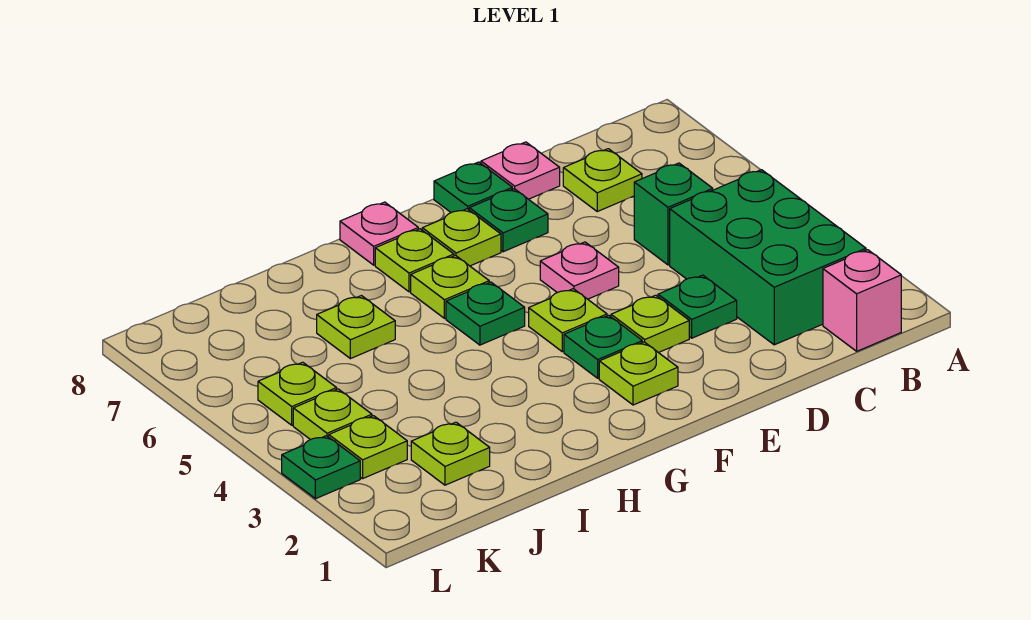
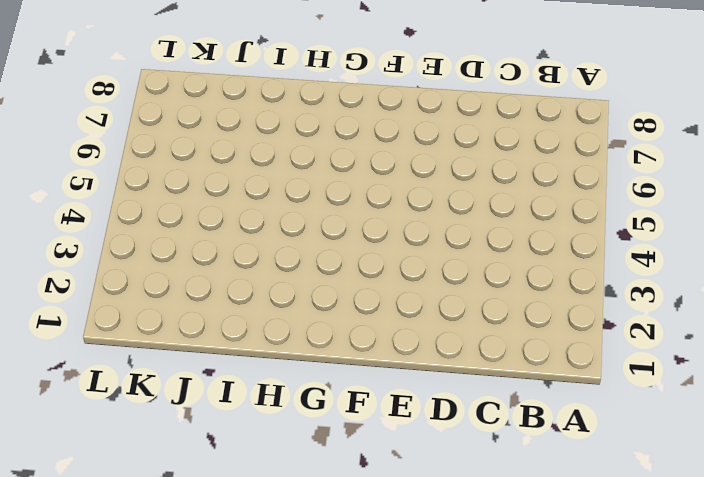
none -> pink 1x1 brick [823,250,901,351]
none -> green 2x3 brick [670,170,866,345]
none -> green 1x1 brick [634,163,713,265]

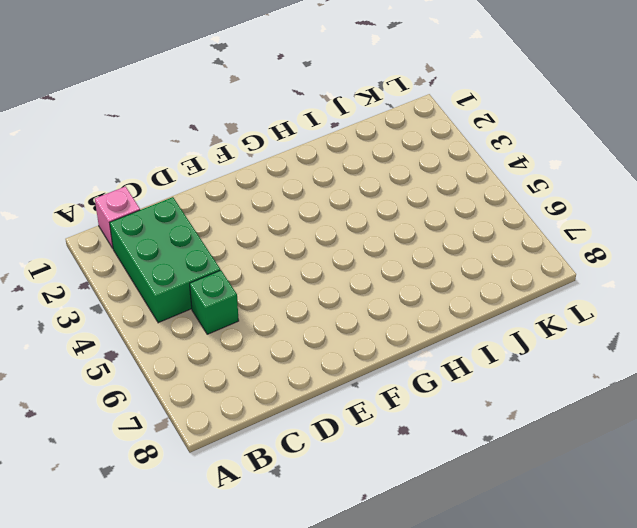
none -> lime 1x1 plate [563,149,642,211]
none -> green 1x1 plate [658,275,737,338]
none -> pink 1x1 plate [481,142,560,199]

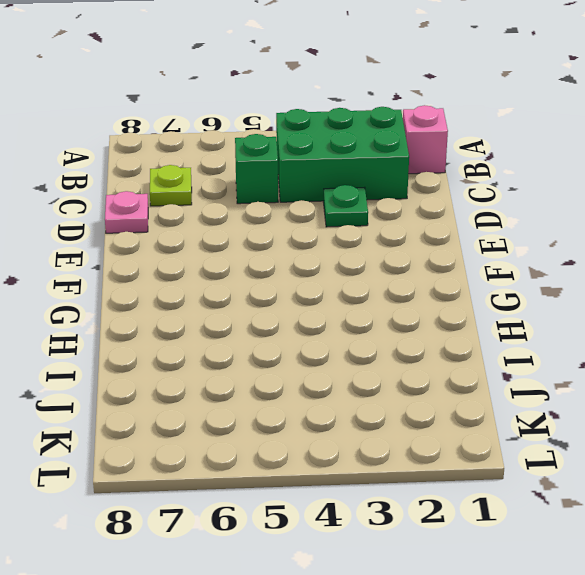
none -> lime 1x1 plate [611,295,689,353]
none -> pink 1x1 plate [540,242,619,299]
none -> green 1x1 plate [469,189,548,252]

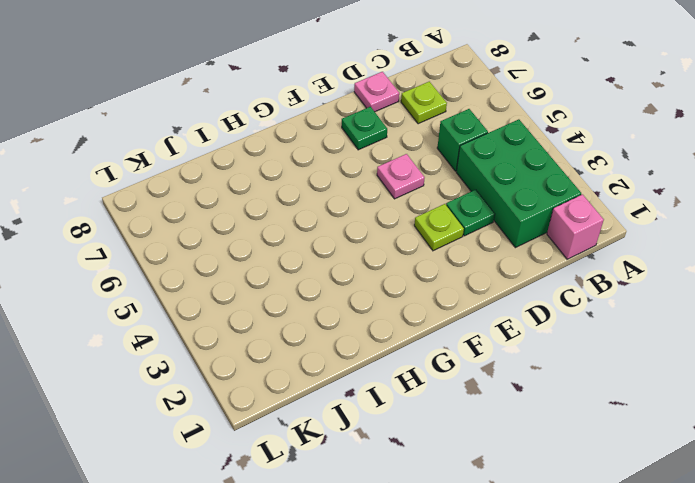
none -> green 1x1 plate [434,162,512,213]
none -> lime 1x1 plate [599,342,678,405]
none -> green 1x1 plate [564,315,642,378]

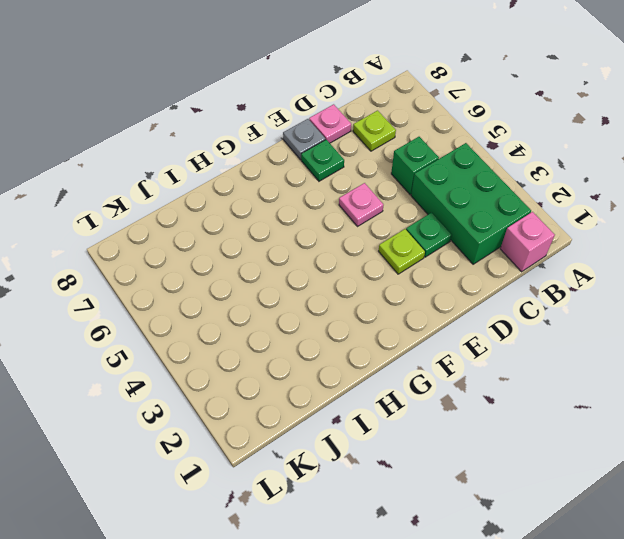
grey 1x1 plate [283,119,325,160] -> green 1x1 plate [434,162,512,213]
none -> lime 1x1 plate [599,342,678,405]
none -> green 1x1 plate [564,315,642,378]
none -> lime 1x1 plate [529,289,607,352]

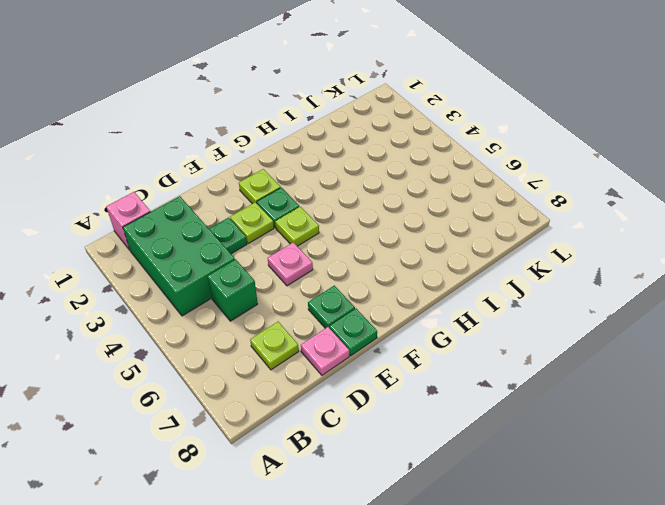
none -> lime 1x1 plate [422,209,501,266]
none -> green 1x1 plate [446,282,525,345]
none -> lime 1x1 plate [411,256,489,318]

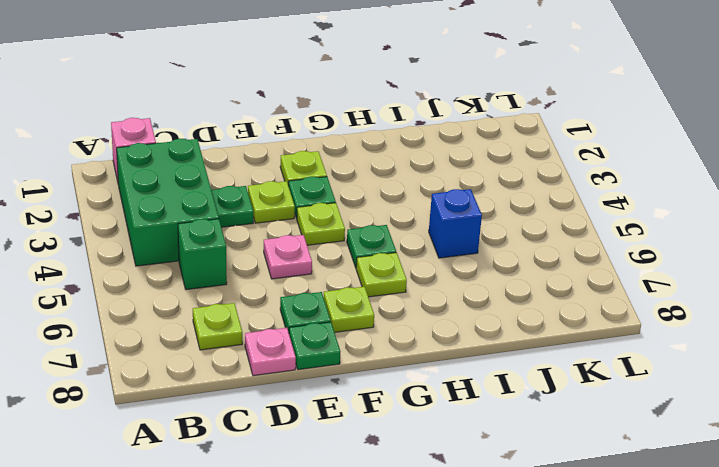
blue 1x1 brick [429,189,482,258] -> none
none -> lime 1x1 plate [375,229,454,292]
none -> pink 1x1 plate [340,202,418,265]
none -> lime 1x1 plate [317,296,395,359]

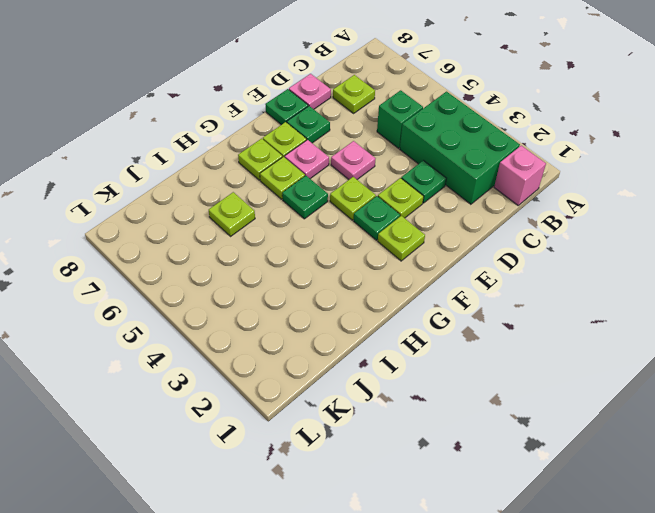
pink 1x1 plate [285,140,329,179] -> pink 1x1 plate moved to [340,202,418,265]
none -> lime 1x1 plate [411,422,490,485]
none -> lime 1x1 plate [329,416,407,479]
none -> lime 1x1 plate [293,389,372,440]

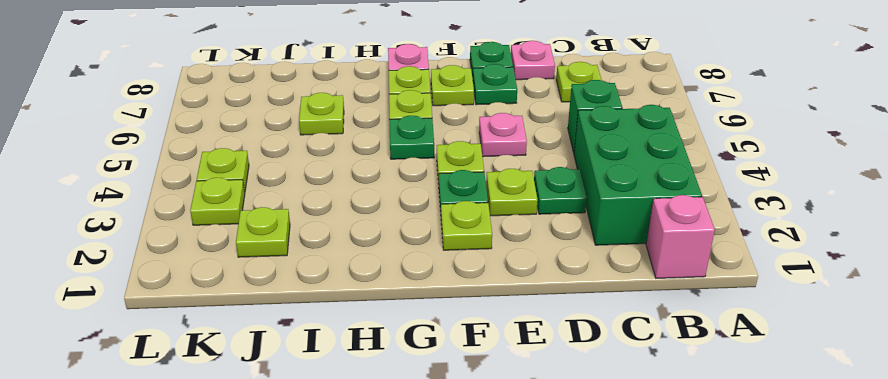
none -> lime 1x1 plate [258,362,337,425]
none -> green 1x1 plate [282,436,360,499]

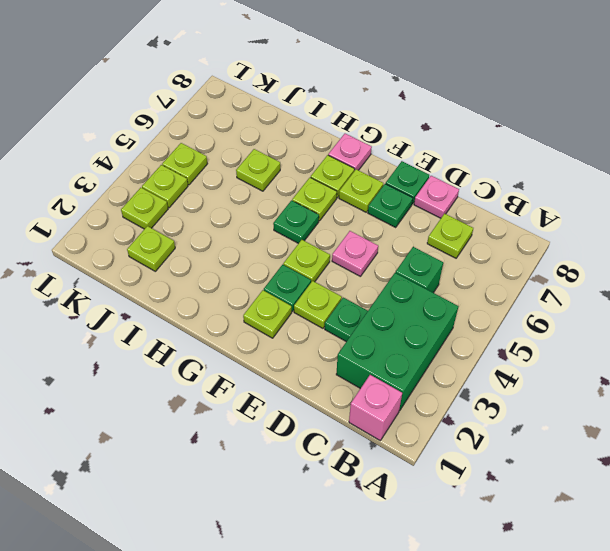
none -> green 1x1 plate [282,436,360,499]

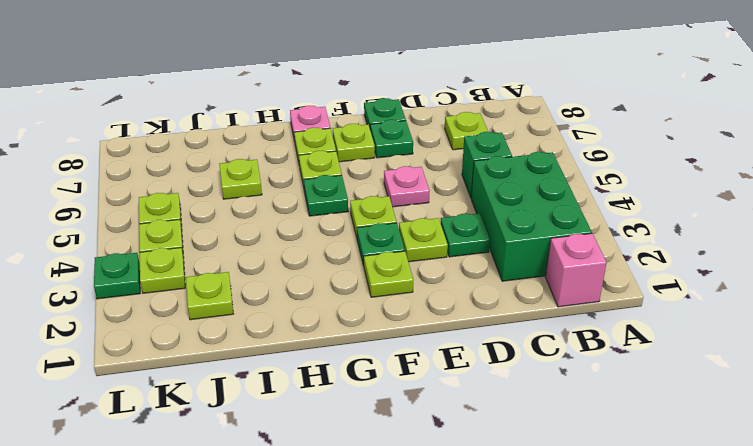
none -> pink 1x1 plate [481,142,560,199]

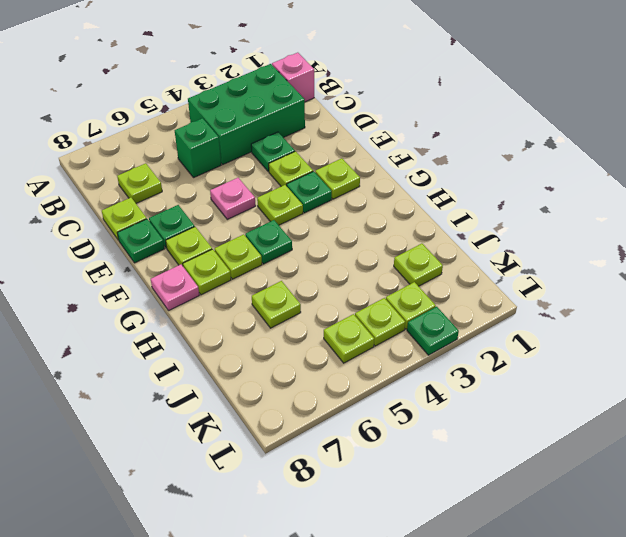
lime 1x1 plate [102,198,147,240] -> pink 1x1 plate [481,142,560,199]

